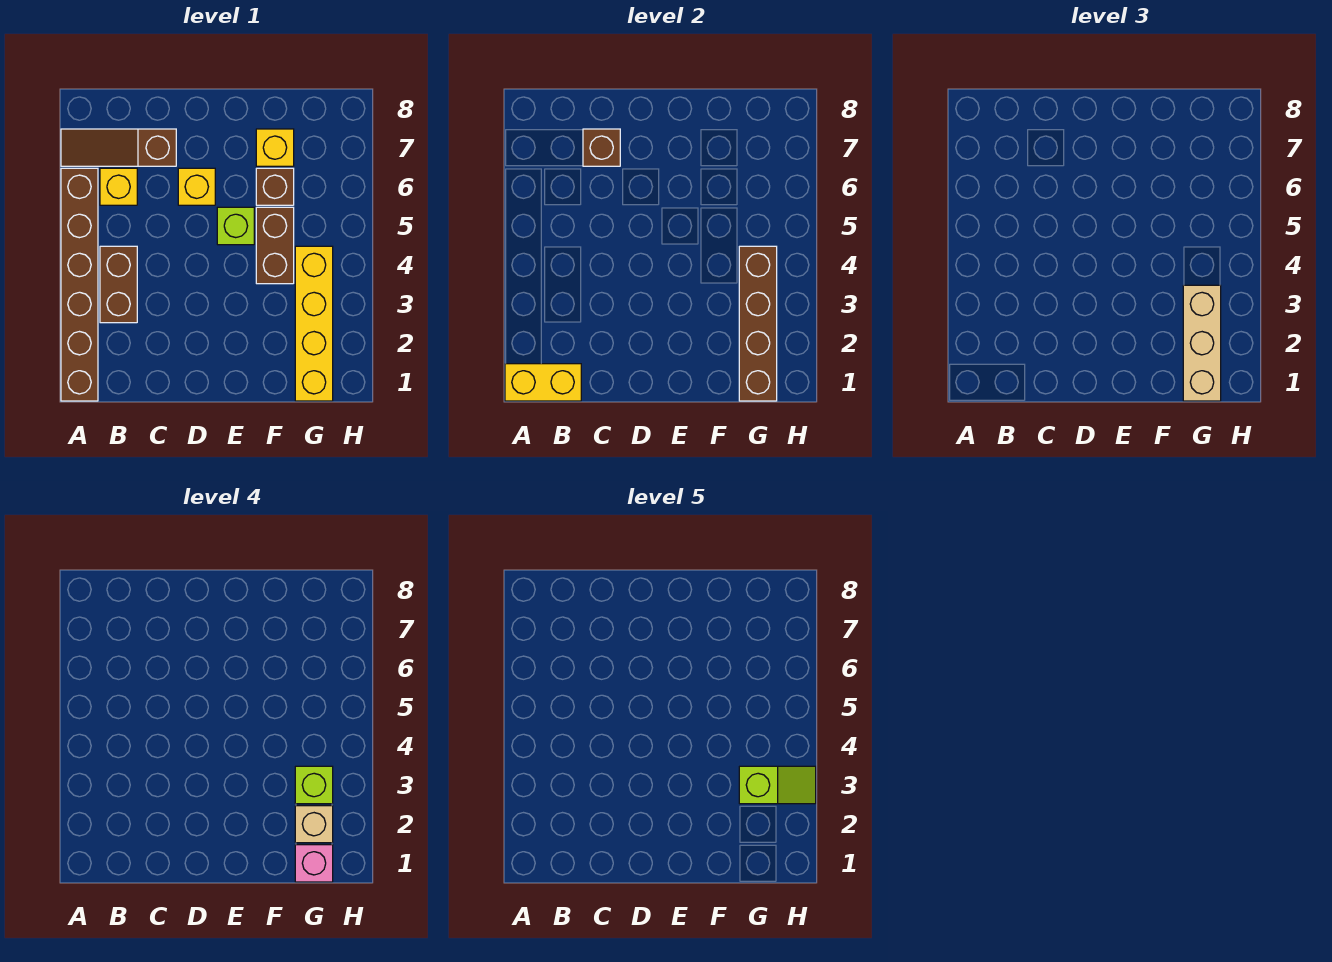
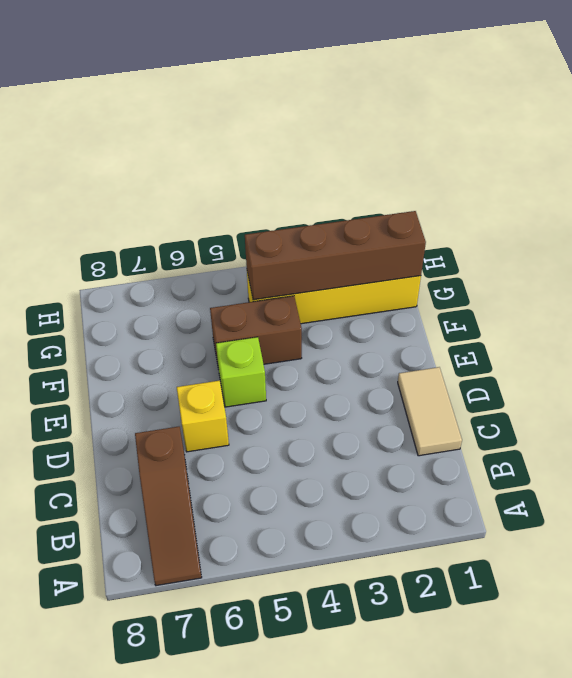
tan 1x2 tile [398,367,462,456] -> none
none -> brown 1x6 brick [61,168,98,401]
none -> brown 1x2 brick [100,246,137,323]
none -> yellow 1x1 brick [100,168,137,205]

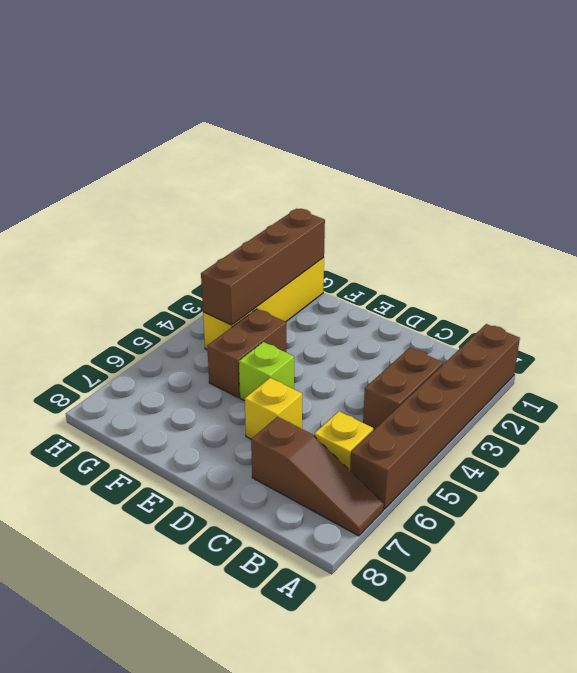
none -> brown 1x1 brick [256,168,294,205]
none -> yellow 1x1 brick [256,129,294,166]
none -> yellow 1x2 brick [505,364,581,401]

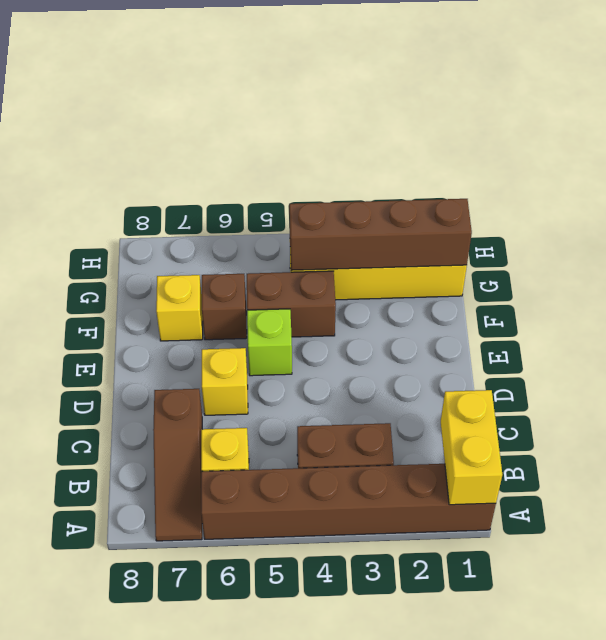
none -> brown 1x1 brick [583,129,620,166]
none -> tan 1x3 brick [1183,285,1221,401]
none -> pink 1x1 brick [295,845,333,882]

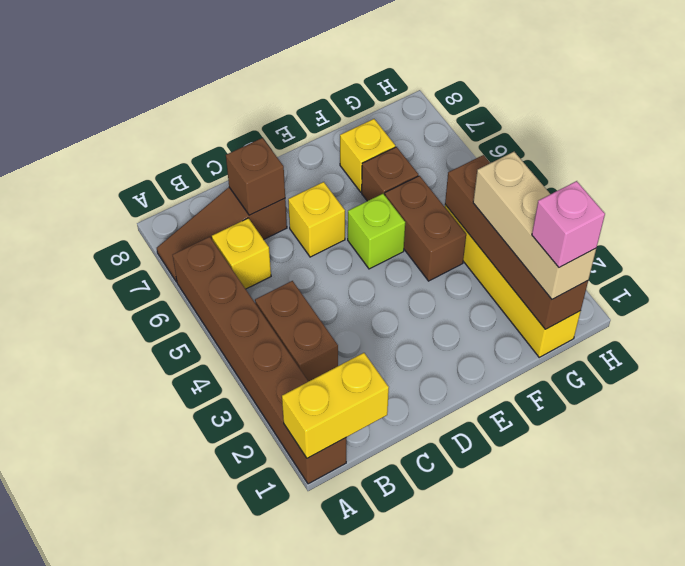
none -> tan 1x1 brick [295,806,333,843]
none -> lime 1x1 brick [295,766,333,804]
none -> lime 1x2 slope [739,766,816,804]

